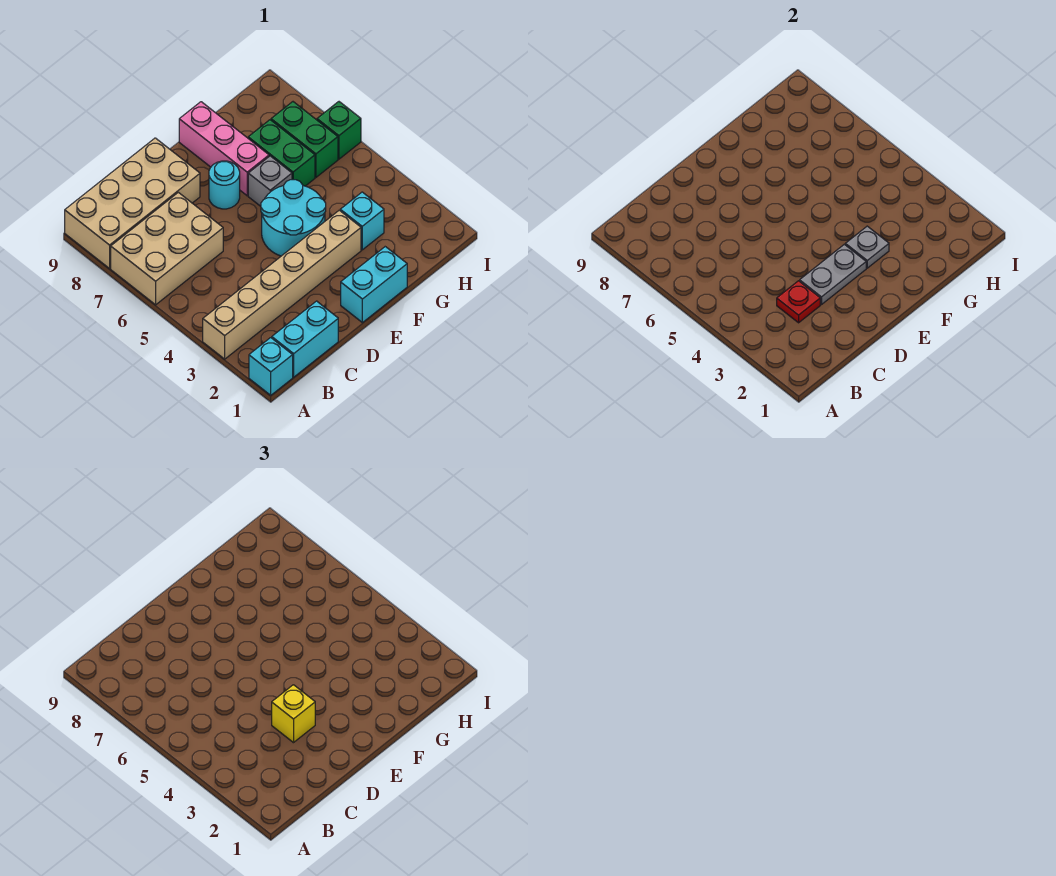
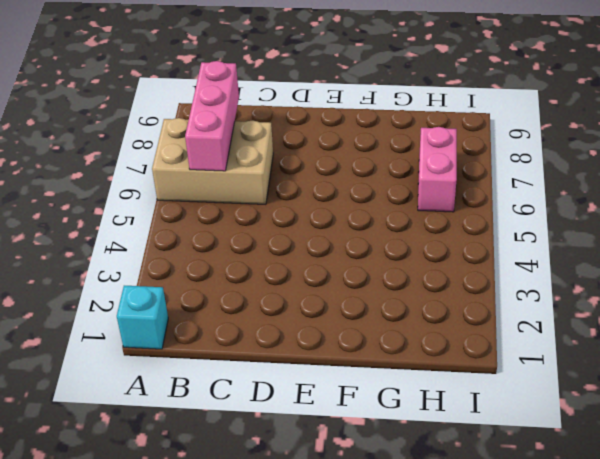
pink 1x3 brick [185,61,239,171] -> pink 1x3 brick moved to [179,102,269,196]
pink 1x2 brick [418,127,457,212] -> green 1x2 brick [271,102,338,177]
none -> tan 1x6 brick [203,210,361,359]
none -> tan 2x4 brick [65,138,200,268]
none -> cyan 1x2 brick [272,301,338,377]

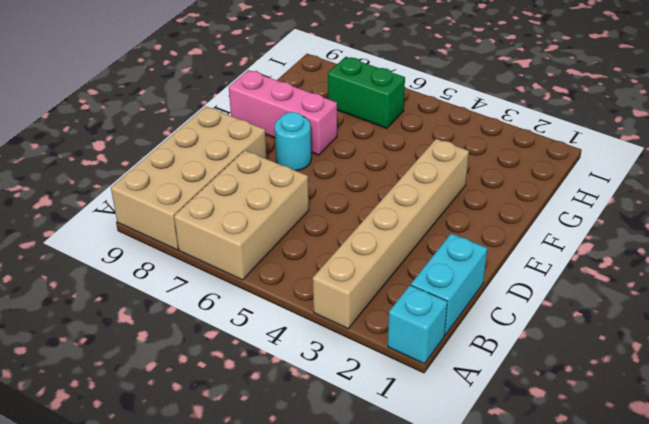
none -> cyan 1x2 brick [341,247,407,323]
none -> cyan 2x2 round brick [261,180,326,256]
none -> grey 1x1 brick [248,156,292,206]

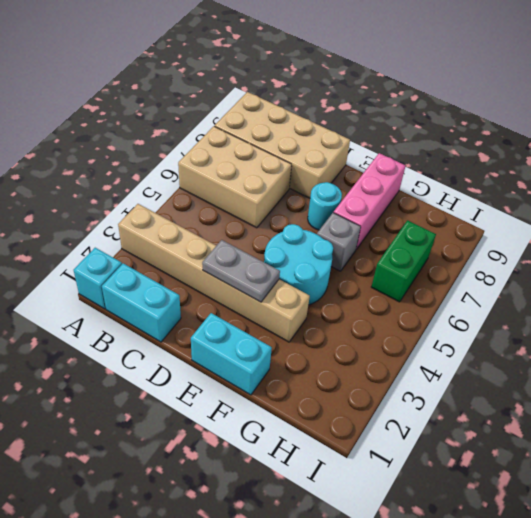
none -> cyan 1x1 brick [340,192,384,250]
none -> green 1x2 brick [248,120,315,186]
none -> green 1x1 brick [317,102,361,159]

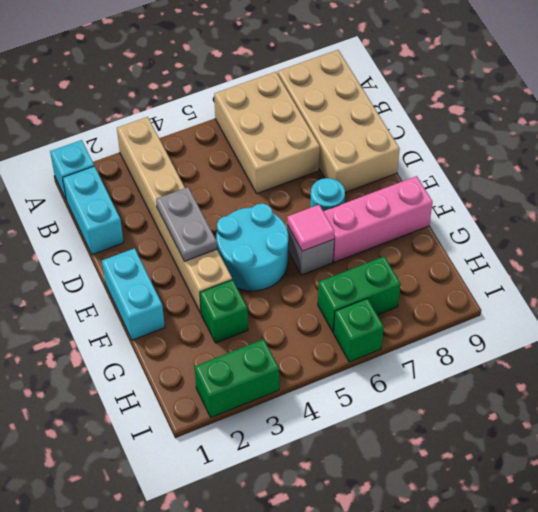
pink 1x1 tile [287,205,334,251] -> none
green 1x1 brick [200,280,248,343] -> cyan 1x1 brick [340,192,384,250]
green 1x2 brick [195,339,279,417] -> green 1x2 brick moved to [248,120,315,186]
none -> red 1x1 plate [777,281,820,323]
none -> grey 1x1 plate [845,226,889,268]
none -> yellow 1x1 brick [272,685,315,743]

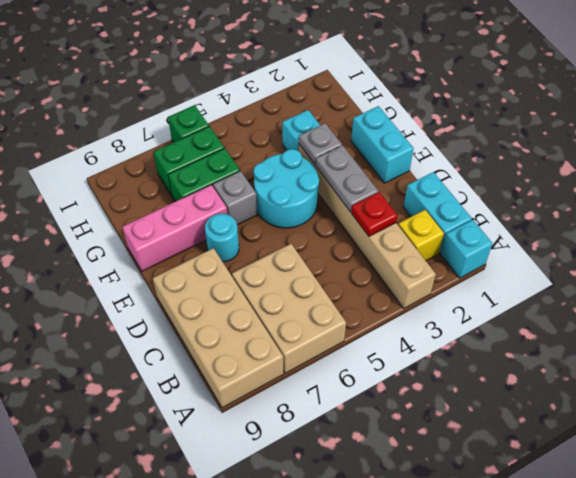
yellow 1x1 brick [398,210,444,261] -> yellow 1x1 brick moved to [272,685,315,743]

